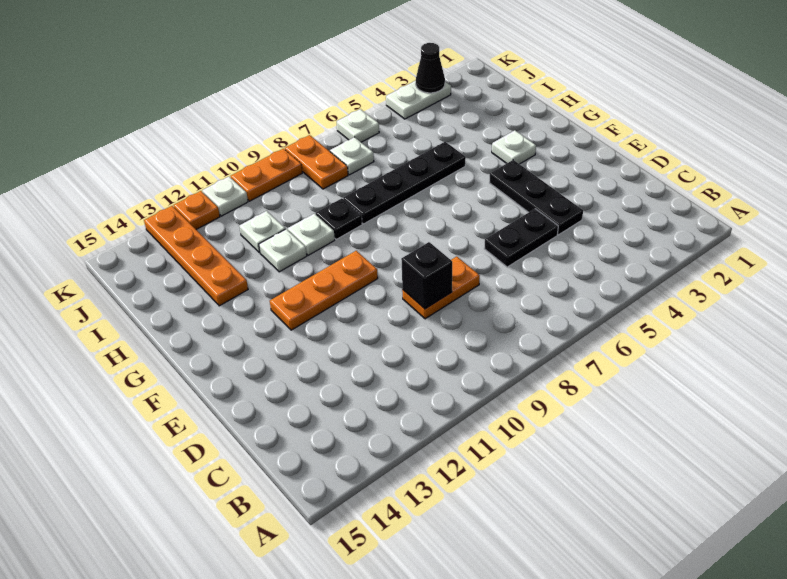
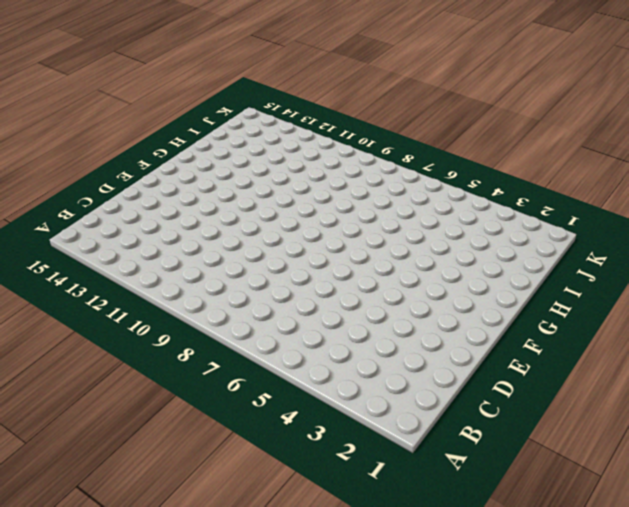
none -> black 1x3 plate [489,160,583,235]
none -> black 1x2 plate [484,209,558,267]
none -> orange 1x2 plate [402,257,480,319]

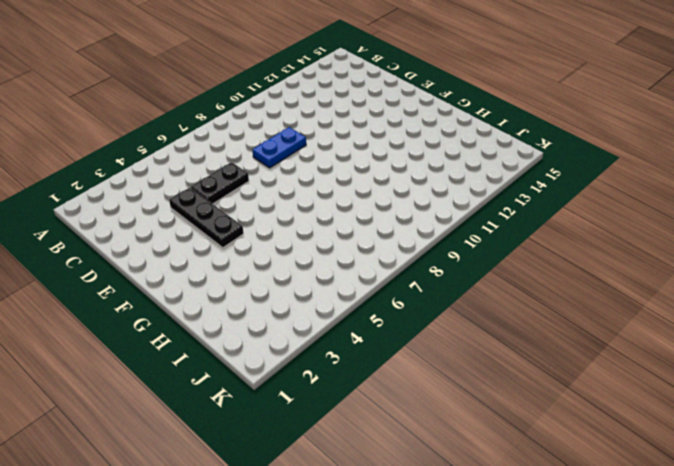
blue 1x2 plate [252,127,306,168] -> orange 1x2 plate [402,257,480,319]
none -> orange 1x3 plate [270,251,378,330]
none -> white 1x1 plate [492,130,536,164]
none -> black 1x4 plate [343,142,466,224]

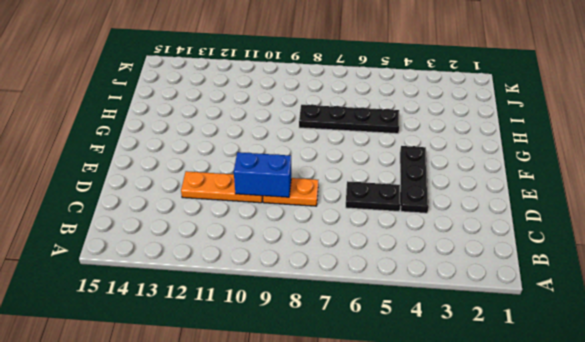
blue 1x2 brick [234,152,291,197] -> black 1x1 brick [401,242,452,309]
orange 1x3 plate [181,171,263,203] -> orange 1x3 plate moved to [270,251,378,330]
none -> white 1x1 plate [492,130,536,164]
none -> black 1x1 plate [316,198,362,239]
none -> white 1x1 plate [288,214,335,255]

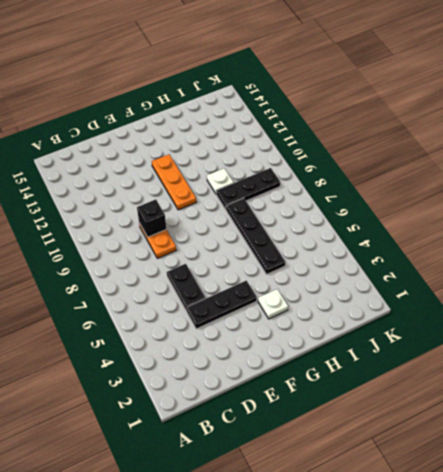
black 1x3 plate [216,168,280,209] -> black 1x1 plate [316,198,362,239]
none -> white 1x1 plate [259,229,307,272]
none -> orange 1x4 plate [144,206,248,306]
none -> white 1x1 plate [239,211,285,252]

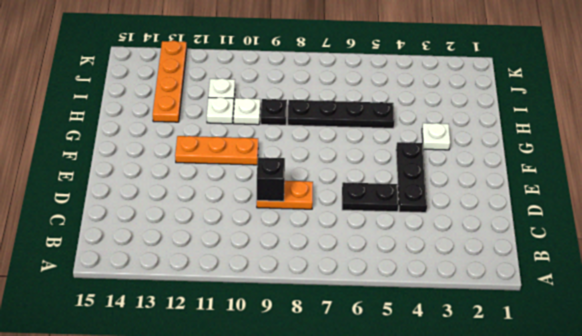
none -> white 1x1 plate [330,137,374,175]
none -> orange 1x2 plate [285,135,348,189]
none -> white 1x2 plate [386,81,451,119]

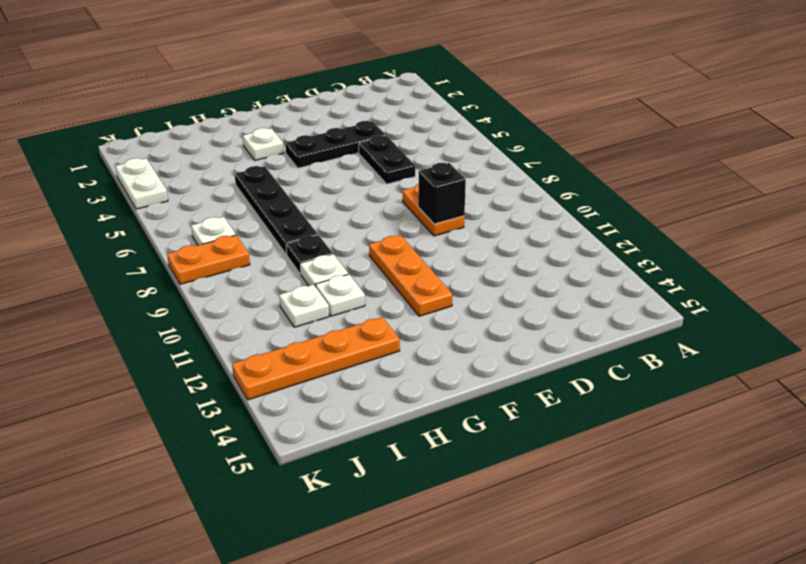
none -> white 1x1 plate [337,109,379,142]
none -> orange 1x2 plate [231,149,302,201]
none -> white 1x1 plate [202,177,248,216]

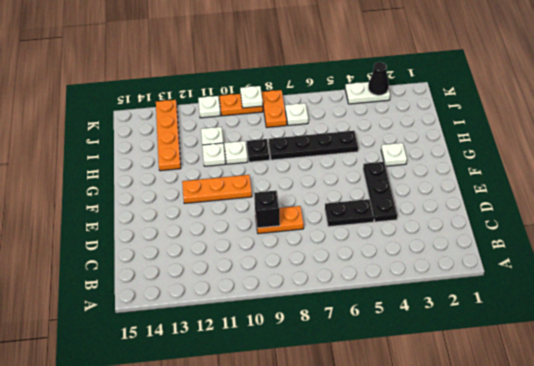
white 1x1 plate [240,86,263,108] -> white 1x1 plate moved to [337,109,379,142]
none -> orange 1x1 plate [174,191,220,229]

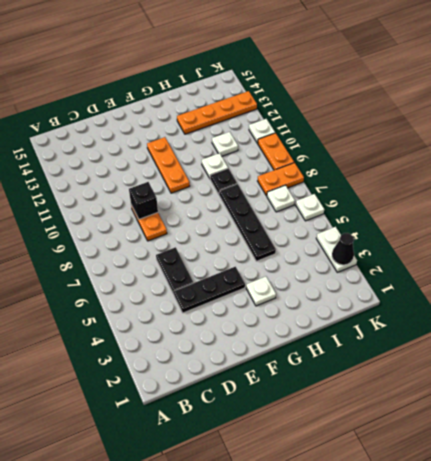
none -> white 1x1 plate [259,229,307,272]
none -> orange 1x1 plate [174,191,220,229]

